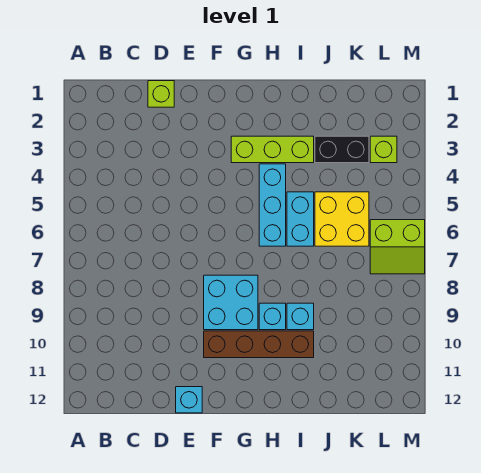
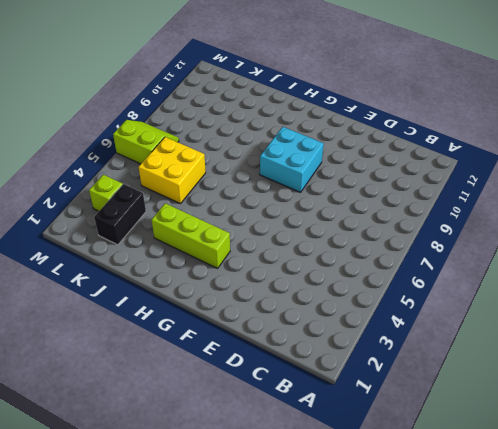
black 1x2 brick [94,184,146,245] -> black 1x2 brick turned to [315,136,369,163]
none -> lime 1x1 brick [148,81,174,107]
none -> cyan 1x1 brick [176,387,202,413]
none -> brown 1x4 brick [204,331,314,358]

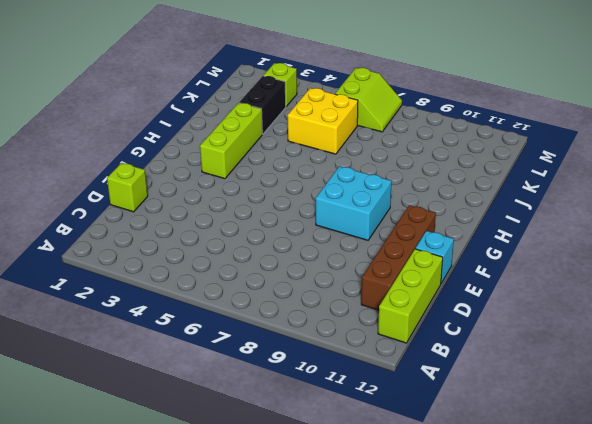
lime 1x3 brick [378,249,443,343] -> none
brown 1x4 brick [361,205,436,310] -> brown 1x4 brick moved to [204,331,314,358]
none -> cyan 1x3 brick [259,164,286,246]
none -> cyan 1x1 brick [259,303,286,330]
none -> cyan 1x2 brick [287,192,314,246]

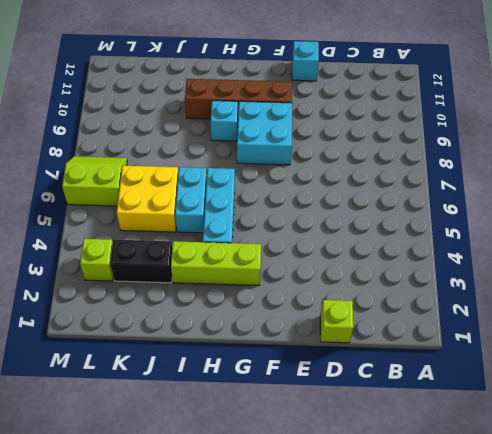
none -> cyan 1x1 brick [287,303,314,330]

